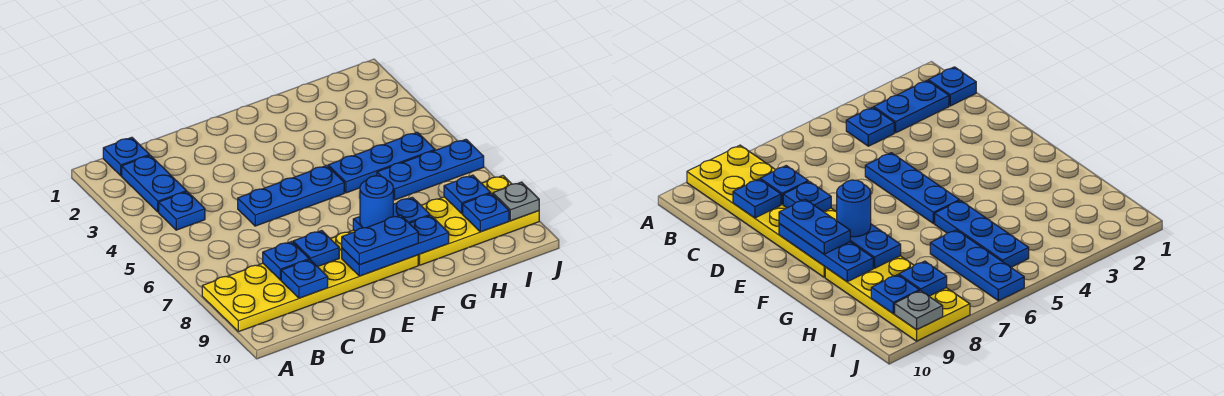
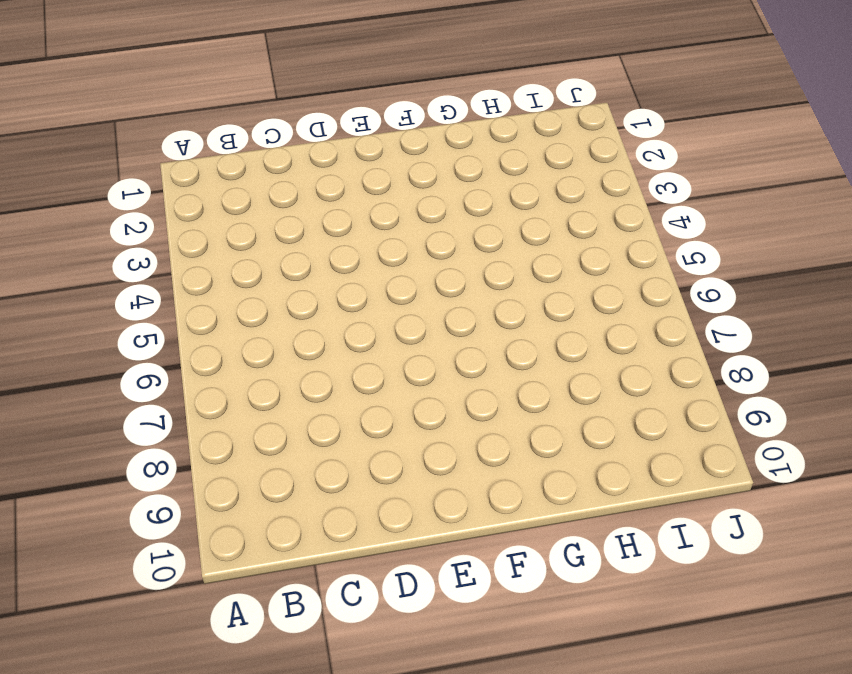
none -> yellow 2x6 plate [202,230,418,332]
none -> blue 1x1 plate [103,137,150,176]
none -> blue 1x2 plate [122,155,187,212]

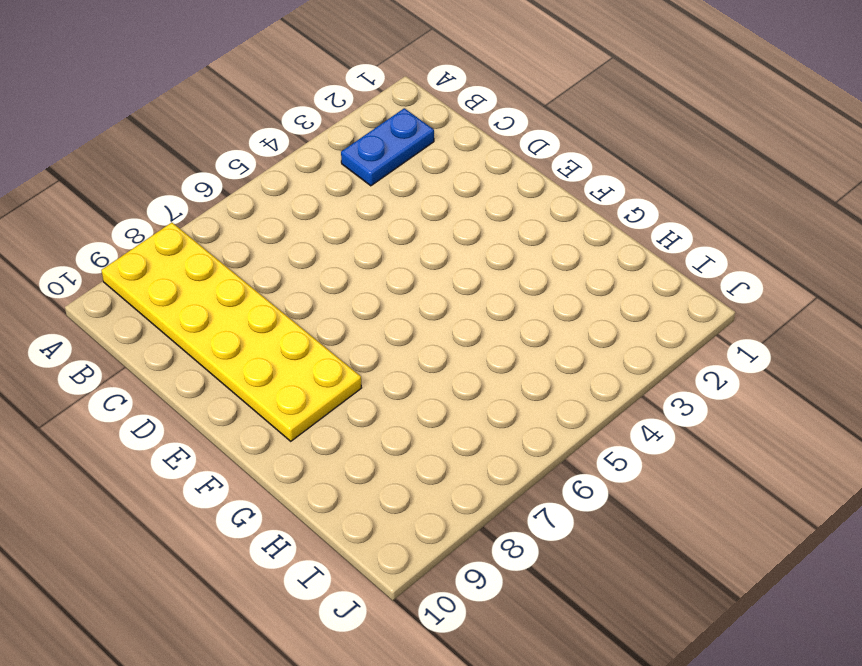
none -> blue 1x1 plate [103,137,150,176]
none -> blue 1x1 plate [159,192,205,230]
none -> blue 1x3 plate [238,165,344,226]

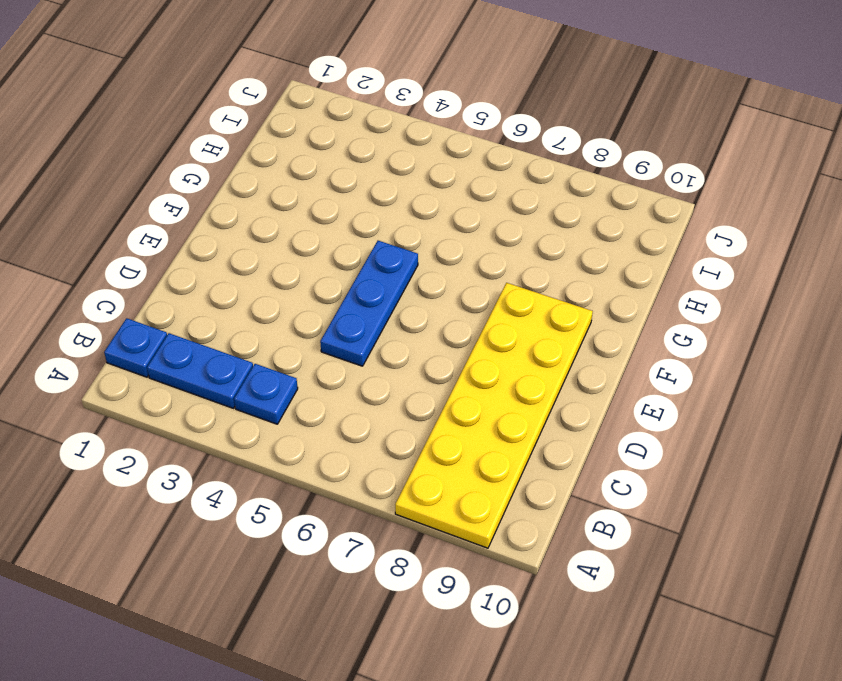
none -> blue 1x3 plate [328,132,435,193]
none -> yellow 2x4 plate [418,176,539,265]
none -> blue 1x3 plate [377,139,484,200]

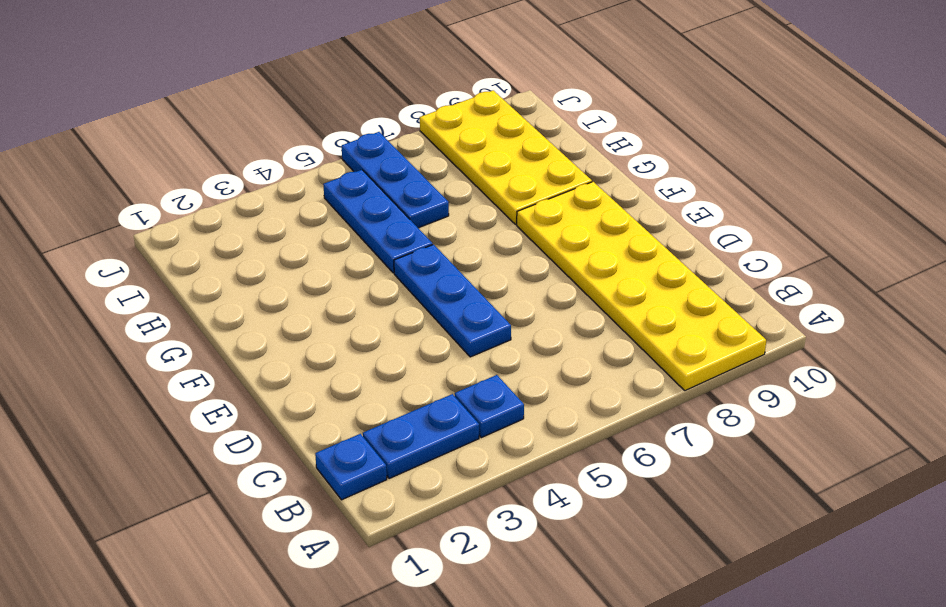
none -> blue 1x1 plate [263,242,309,280]
none -> blue 1x1 plate [281,260,328,298]
none -> blue 1x1 plate [293,231,339,267]

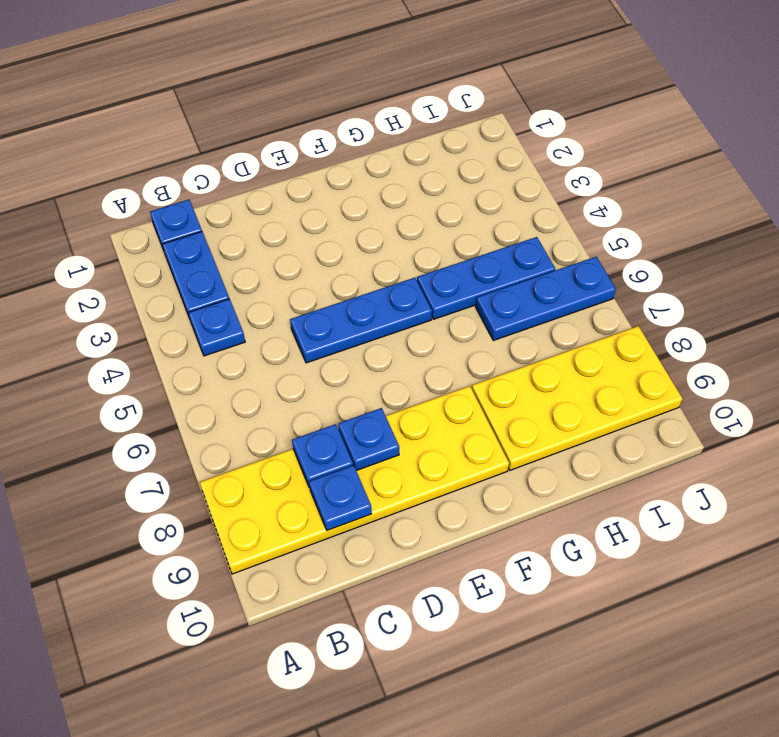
none -> blue 1x3 plate [342,215,449,276]
none -> blue 1x2 plate [353,197,430,231]
none -> blue 1x1 plate [444,175,491,214]

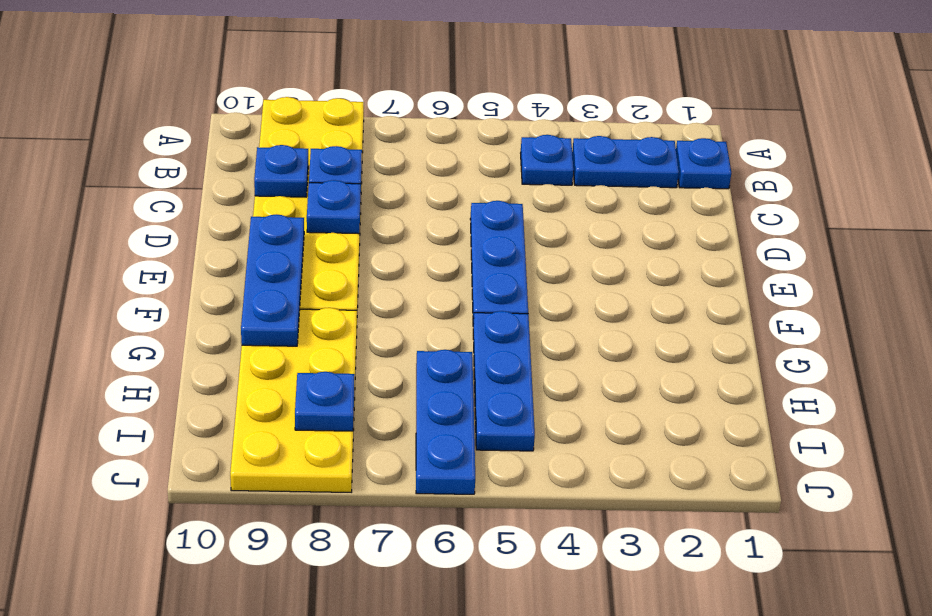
none -> blue 1x2 plate [353,197,430,231]
none -> blue 1x1 plate [463,193,509,232]
none -> grey 1x1 plate [493,182,539,221]

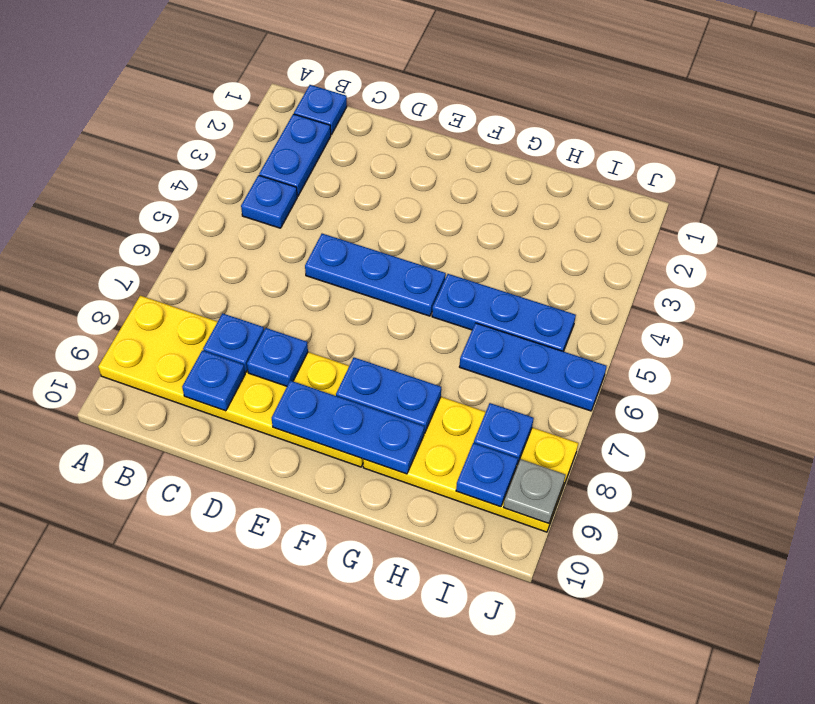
none -> blue 1x2 plate [342,215,418,265]
none -> blue 1x1 round brick [360,176,393,228]

